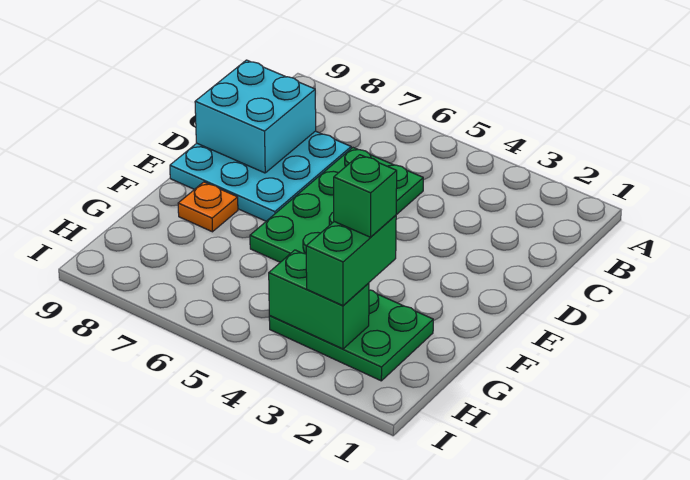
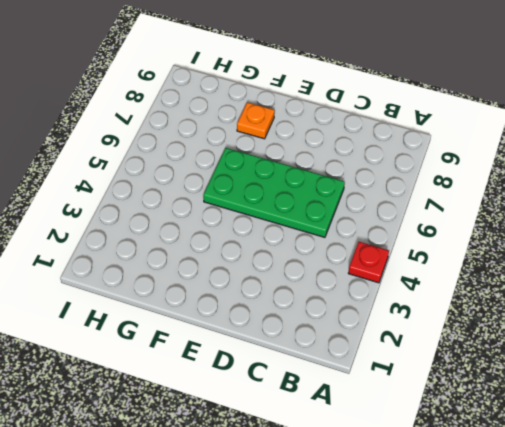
red 1x1 plate [348,242,389,283] -> none
none -> cyan 3x3 plate [170,131,351,221]
none -> green 2x3 plate [269,290,433,381]

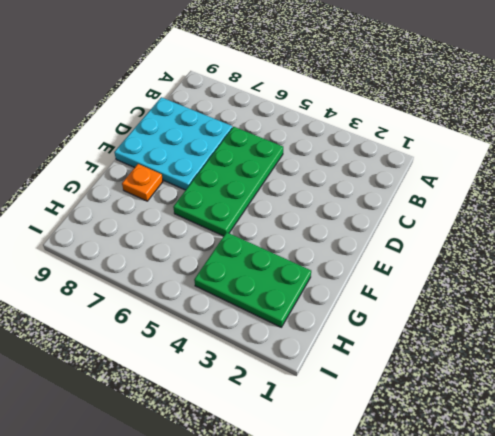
none -> cyan 2x2 brick [195,60,316,173]
none -> green 1x2 brick [269,250,369,349]

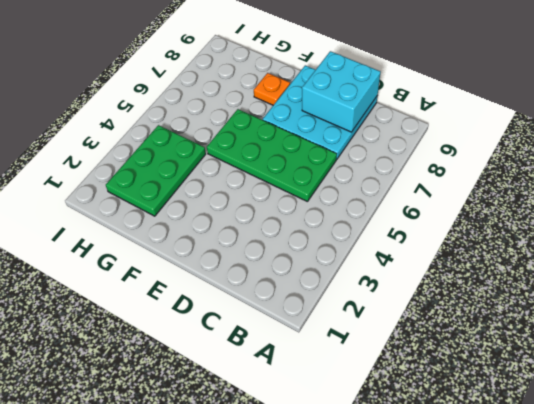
none -> green 1x2 brick [269,250,369,349]
none -> green 1x2 brick [306,215,396,306]

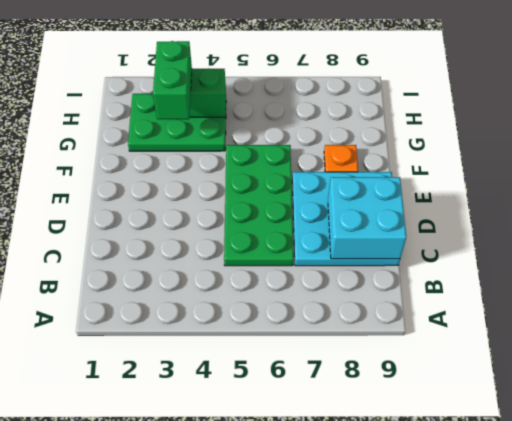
none -> green 1x1 brick [334,155,397,237]

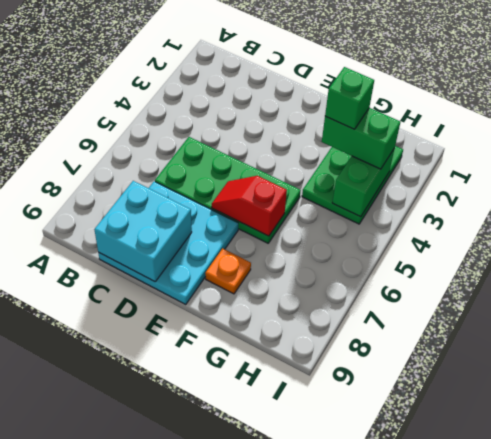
red 1x2 slope [212,176,287,236] -> none

